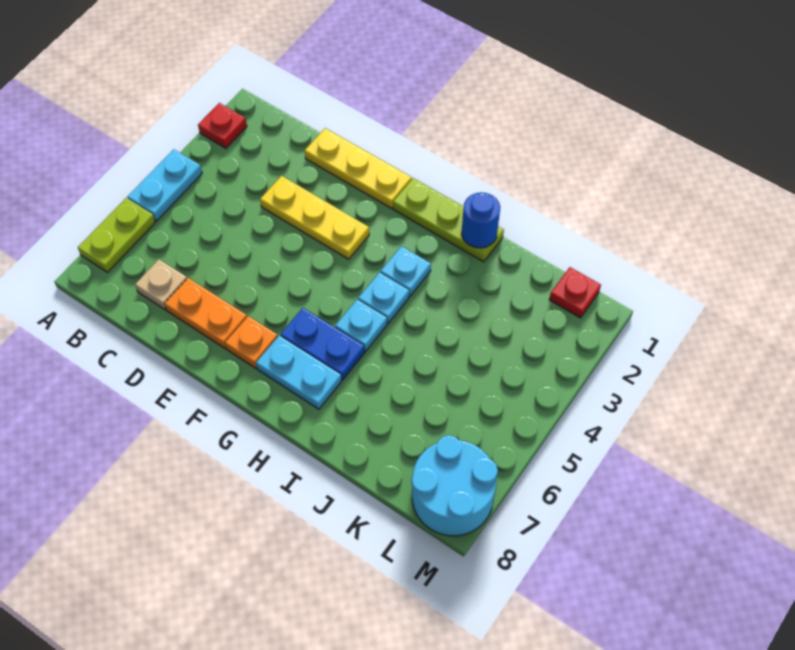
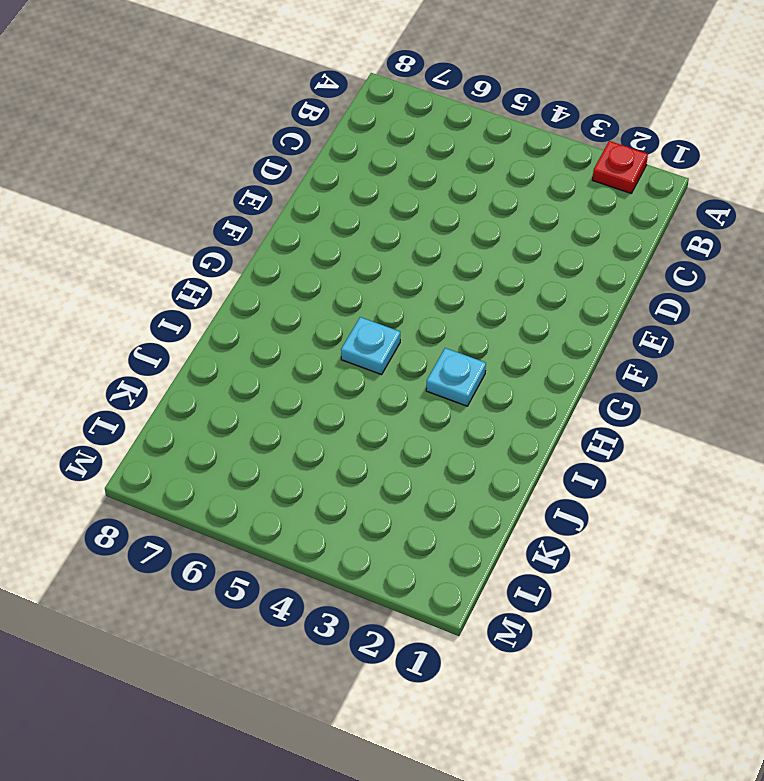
none -> cyan 1x2 plate [128,149,202,221]
none -> lime 1x2 plate [78,198,155,272]
none -> tan 1x1 plate [135,259,187,310]

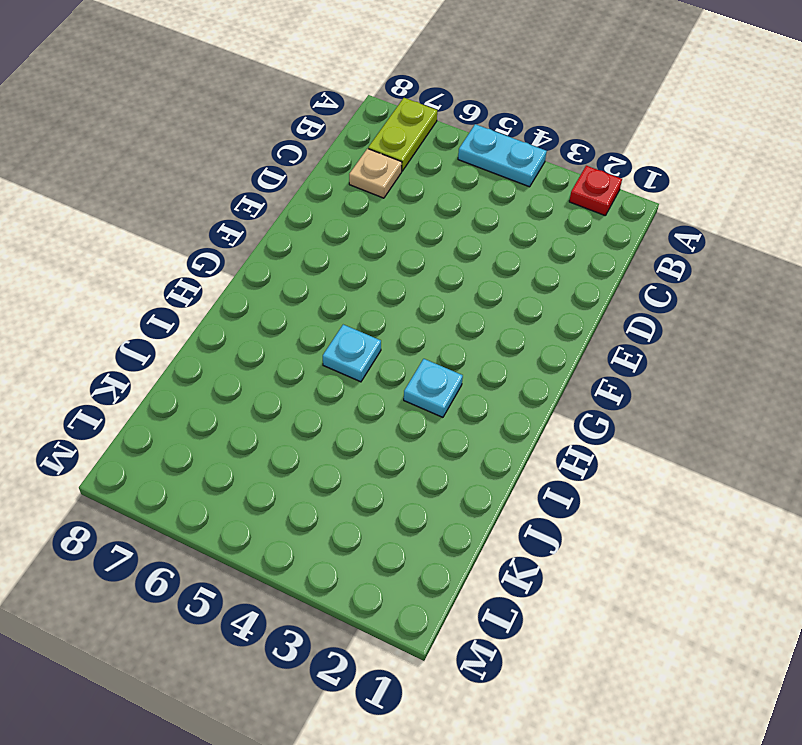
lime 1x2 plate [368,98,437,171] -> lime 1x2 plate turned to [78,198,155,272]
none -> yellow 1x3 plate [305,128,412,208]
none -> yellow 1x3 plate [260,176,369,259]
none -> orange 1x2 plate [165,278,247,349]

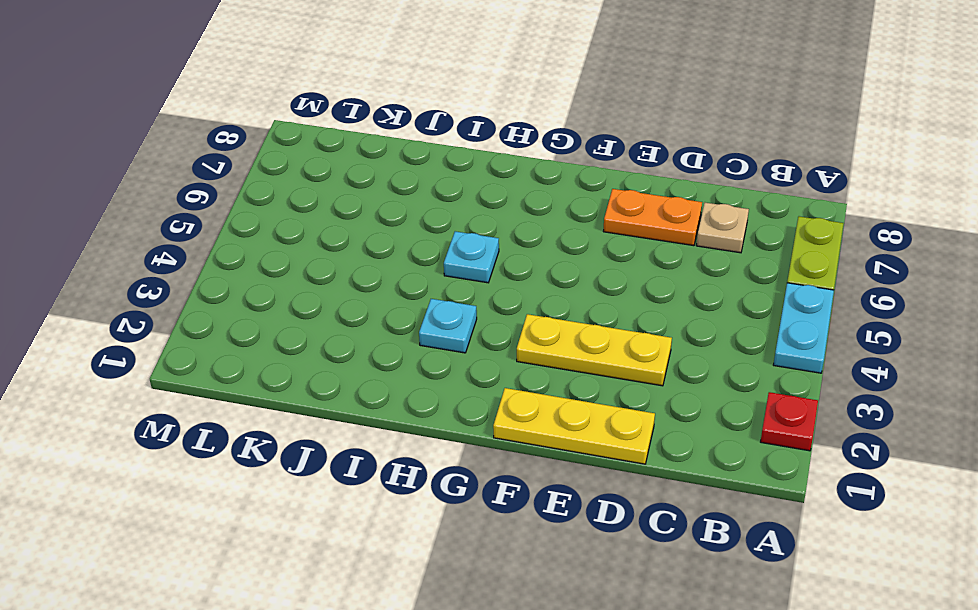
none -> orange 1x1 plate [225,316,278,368]
none -> lime 1x3 plate [393,178,504,262]
none -> blue 1x2 plate [280,308,365,380]

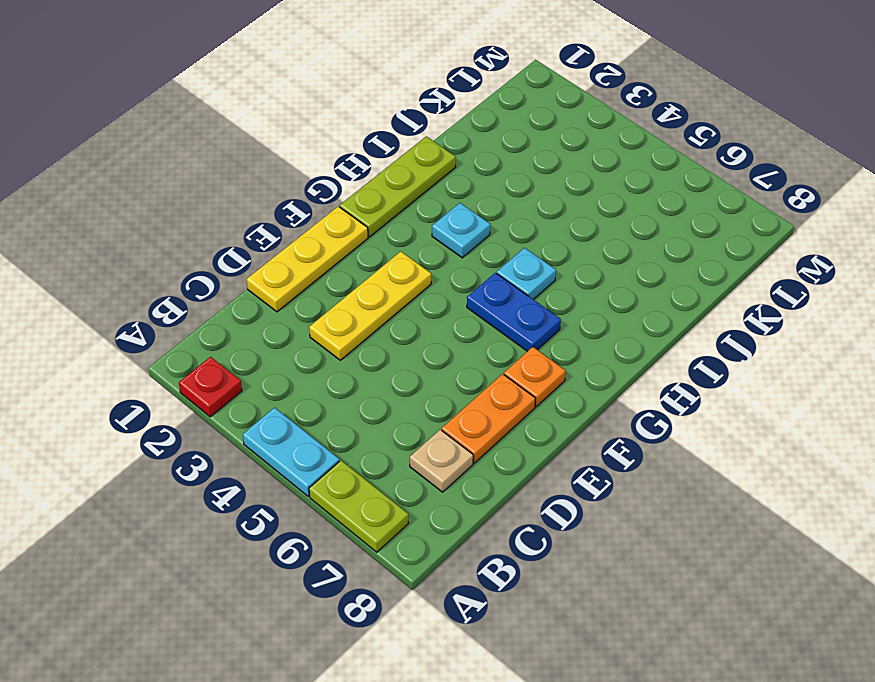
blue 1x2 plate [467,273,561,351] -> blue 1x2 plate turned to [280,308,365,380]
none -> cyan 1x2 plate [256,336,342,409]
none -> cyan 1x1 plate [358,273,409,323]
none -> red 1x1 plate [549,267,601,318]

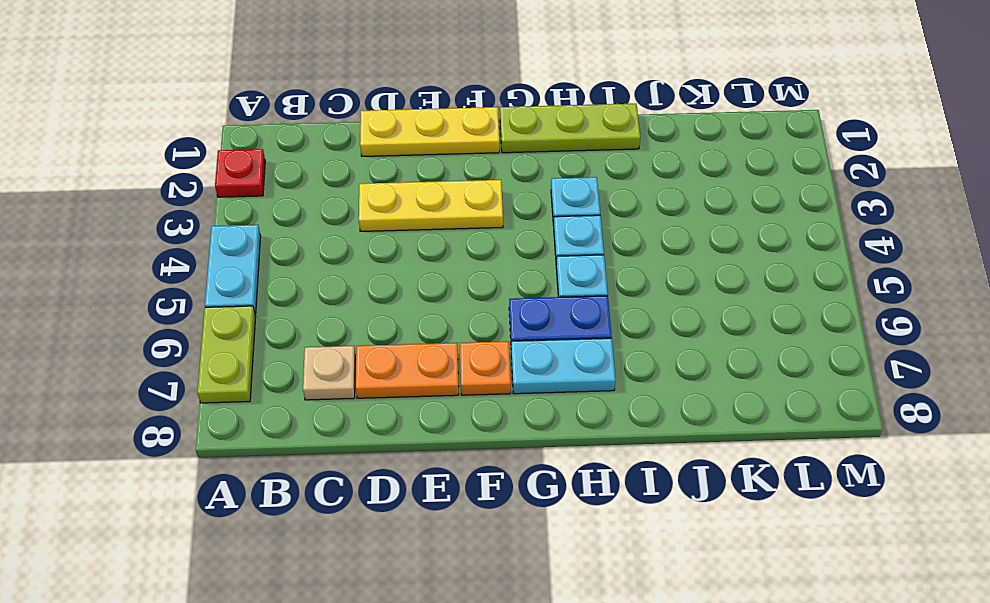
none -> red 1x1 plate [549,267,601,318]
none -> cyan 2x2 round brick [412,435,498,536]
none -> blue 1x1 round brick [462,192,500,248]

